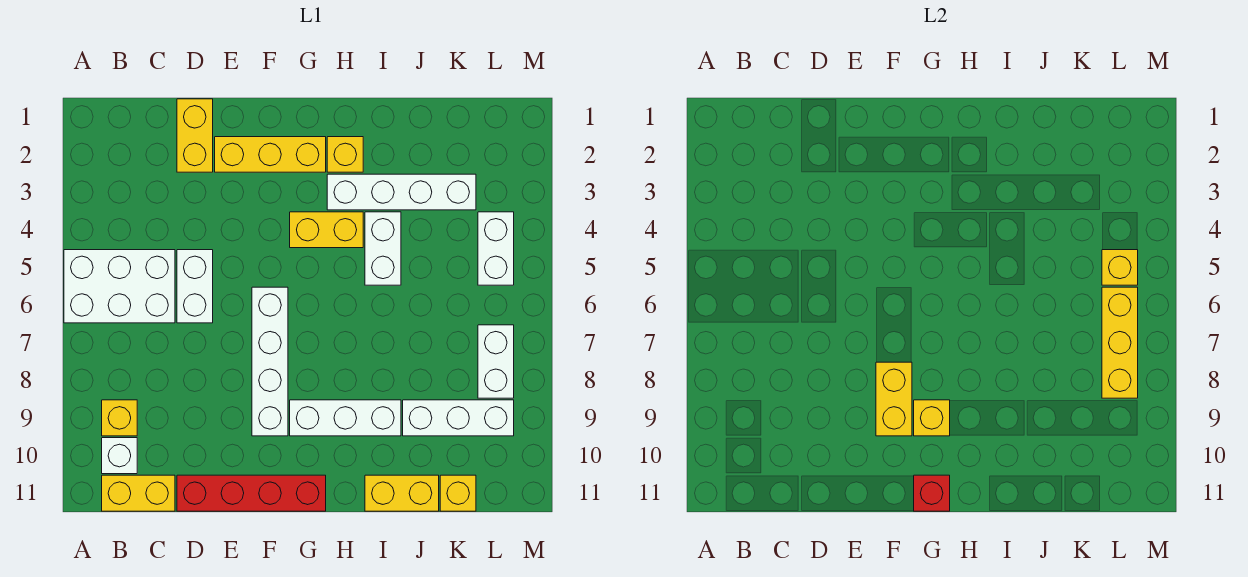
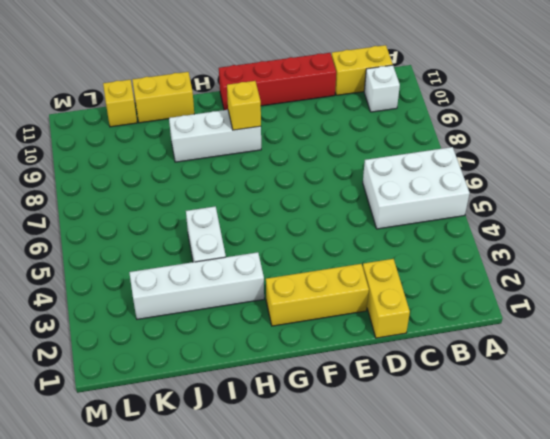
none -> yellow 1x1 brick [102,400,137,436]
none -> white 1x2 brick [177,250,213,323]
none -> white 1x4 brick [252,287,288,436]

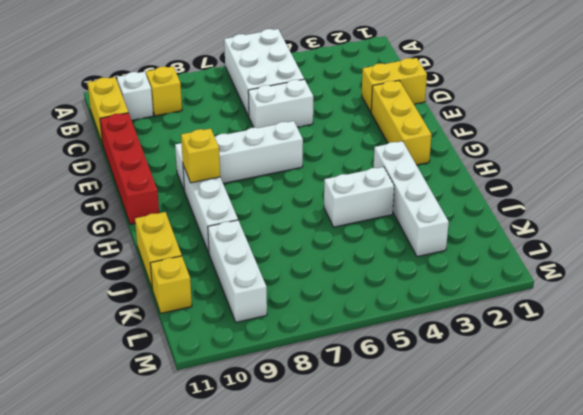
none -> yellow 1x2 brick [290,212,363,248]
none -> yellow 1x1 brick [327,137,363,172]
none -> white 1x2 brick [478,212,514,285]

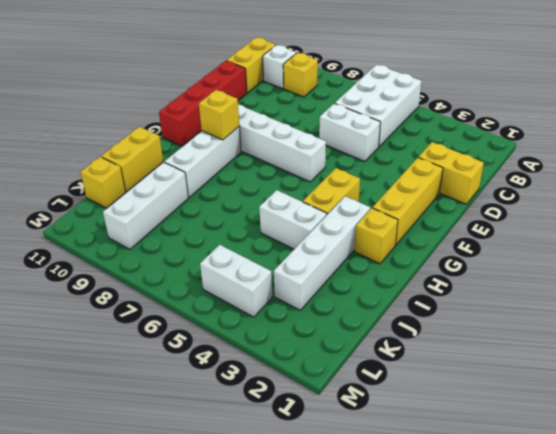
none -> white 1x2 brick [478,325,514,398]
none -> yellow 1x2 brick [876,362,912,436]
none -> red 1x1 brick [914,475,950,511]

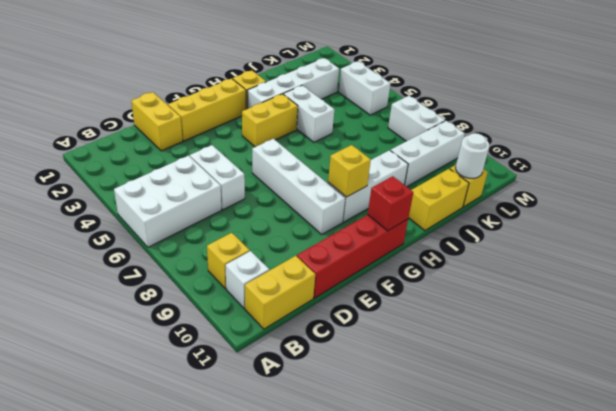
white 1x1 round brick [456,133,489,178] -> none
none -> yellow 1x2 brick [876,362,912,436]
none -> yellow 1x1 brick [1102,250,1138,285]
none -> yellow 1x3 brick [1102,287,1138,398]

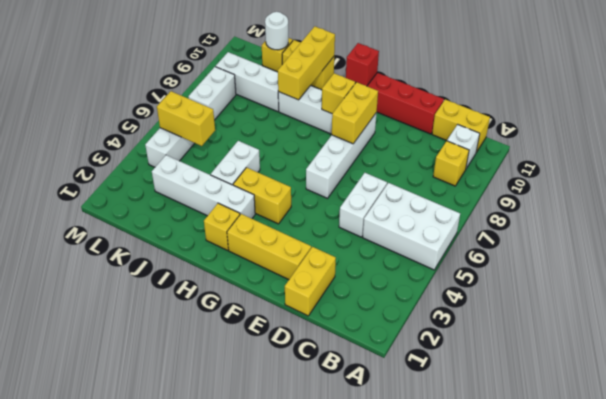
yellow 1x3 brick [278,26,335,100] -> yellow 1x3 brick moved to [1102,287,1138,398]
yellow 1x2 brick [157,91,215,146] -> yellow 1x1 brick [1102,250,1138,285]
white 1x1 round brick [265,12,288,50] -> none

